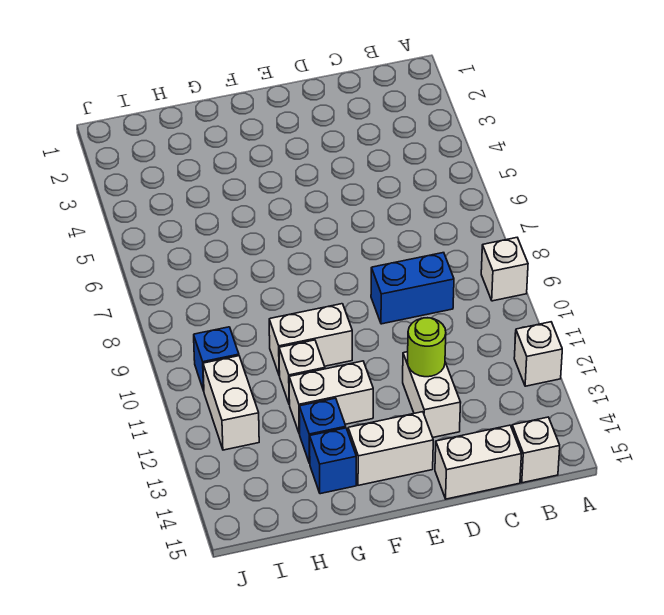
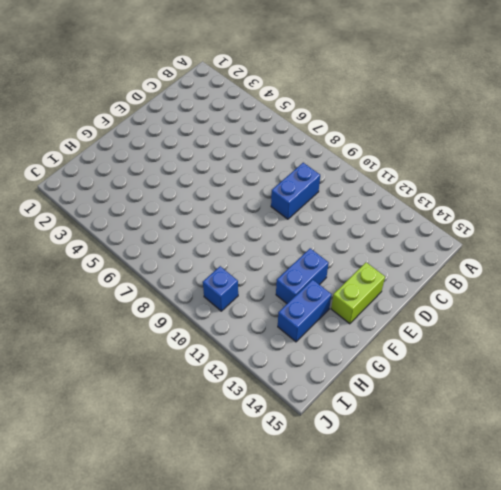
lime 1x2 brick [331,262,385,324] -> white 1x2 brick [348,412,433,485]
blue 1x2 brick [276,248,329,304] -> white 1x2 brick [289,361,373,434]
blue 1x2 brick [278,280,332,342] -> blue 1x1 brick [299,398,346,463]
none -> white 1x1 brick [481,238,528,301]
none -> white 1x1 brick [514,322,562,386]
none -> white 1x1 brick [512,417,560,483]

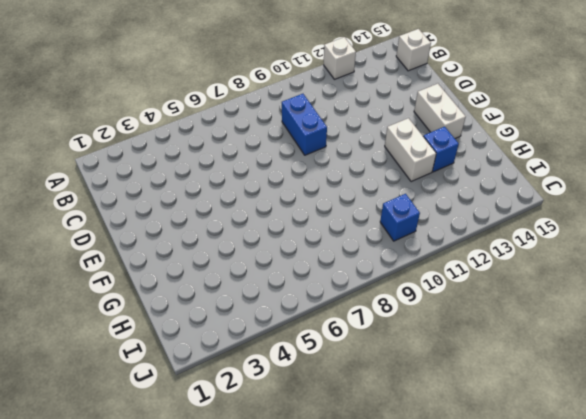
none -> white 1x1 brick [481,238,528,301]
none -> white 1x2 brick [435,425,521,499]
none -> white 1x2 brick [403,352,461,437]

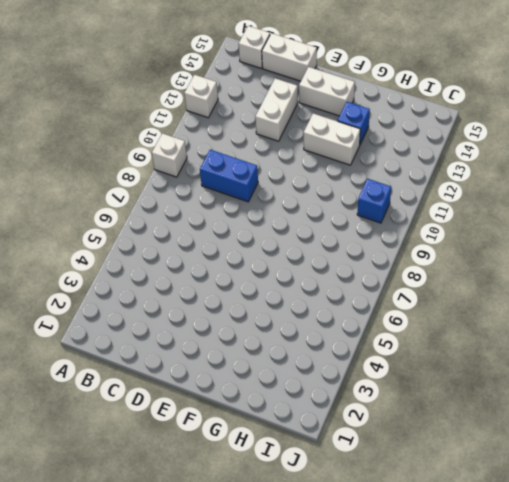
none -> white 1x2 brick [269,304,352,376]
none -> white 1x1 brick [279,340,325,405]
none -> blue 1x1 brick [310,428,356,494]

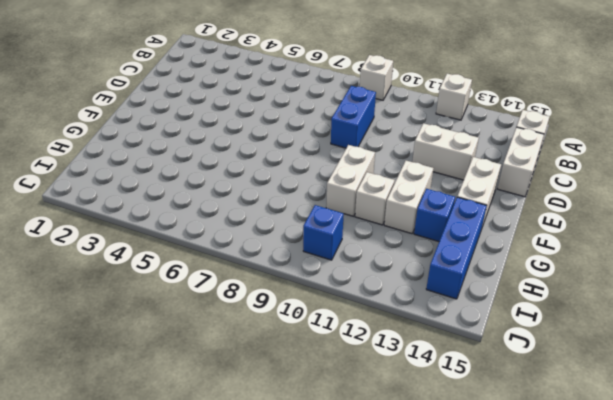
blue 1x3 brick [426,197,487,299] -> blue 1x1 brick [310,428,356,494]
none -> white 1x2 brick [203,356,259,450]
none -> lime 1x1 round brick [408,318,446,377]

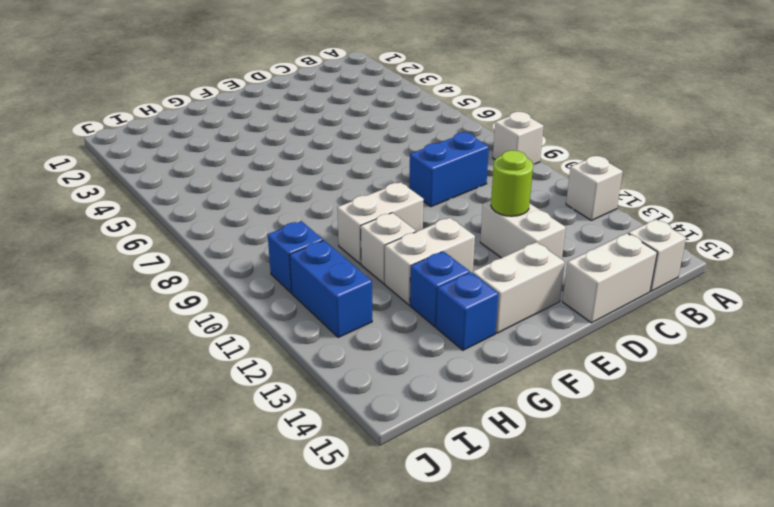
blue 1x2 brick [290,241,372,338] -> white 1x2 brick [203,356,259,450]

